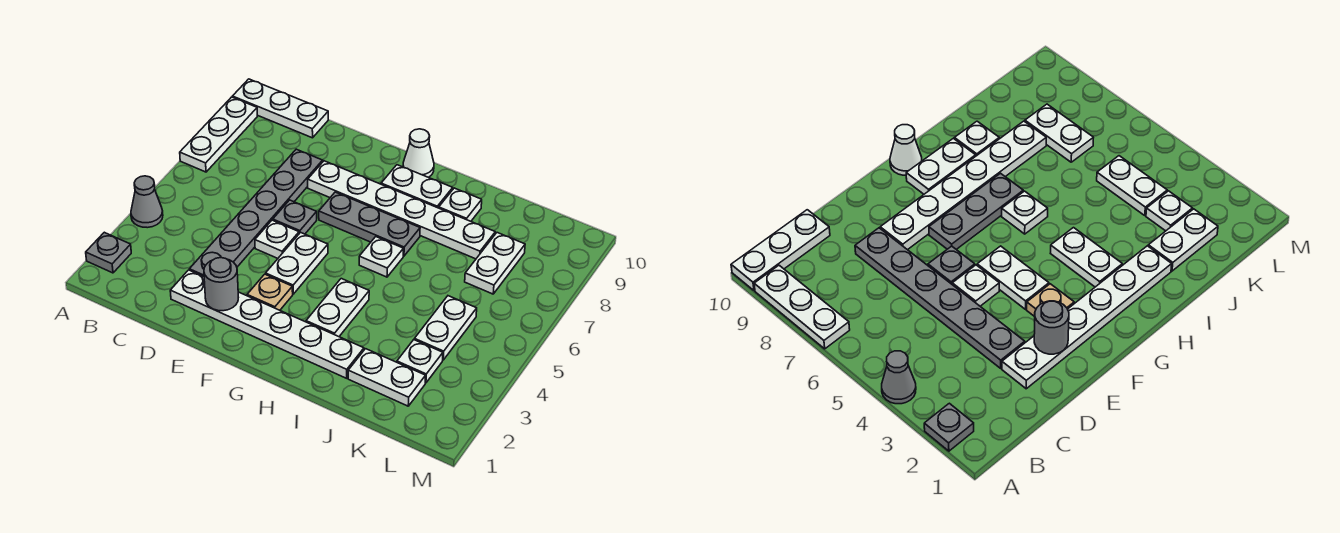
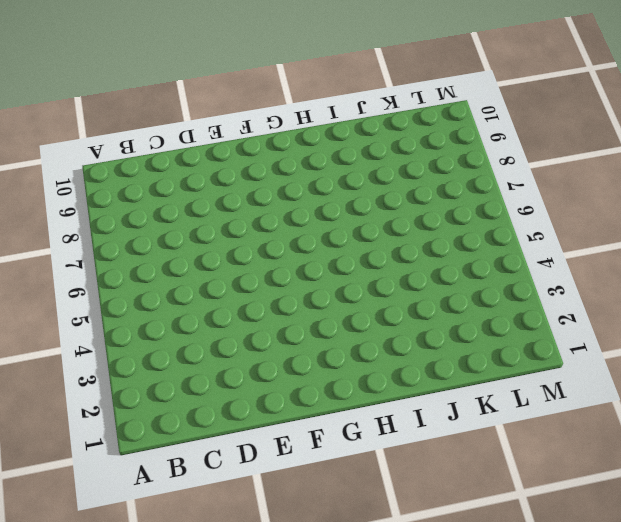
none -> grey 1x1 plate [86,232,131,273]
none -> grey 1x1 cone [131,176,163,228]
none -> white 1x3 plate [180,97,257,172]

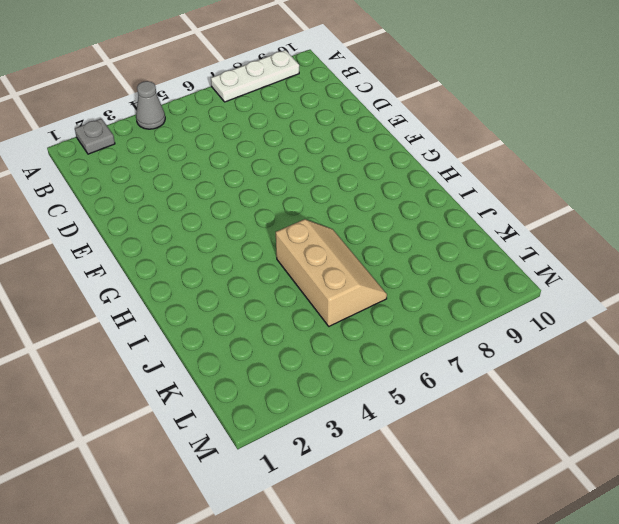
tan 2x3 slope [276,219,387,326] -> white 1x2 plate [414,296,477,360]
none -> white 1x3 plate [232,79,328,138]
none -> white 1x6 plate [170,270,364,378]
none -> grey 1x6 plate [189,149,323,277]

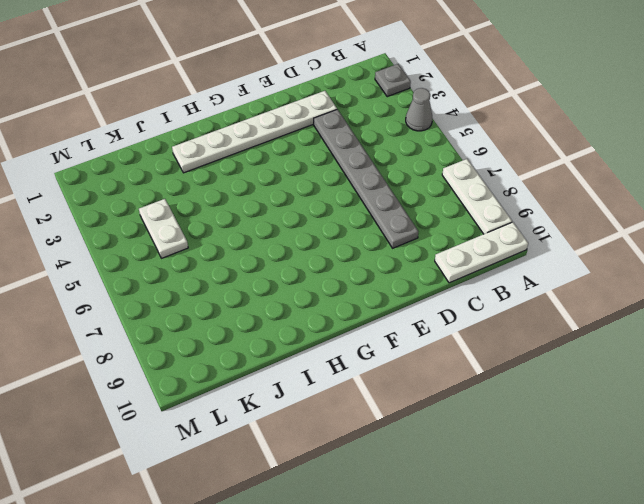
none -> white 1x1 plate [255,220,299,258]
none -> grey 1x1 plate [273,200,317,234]
none -> white 1x6 plate [308,161,495,259]

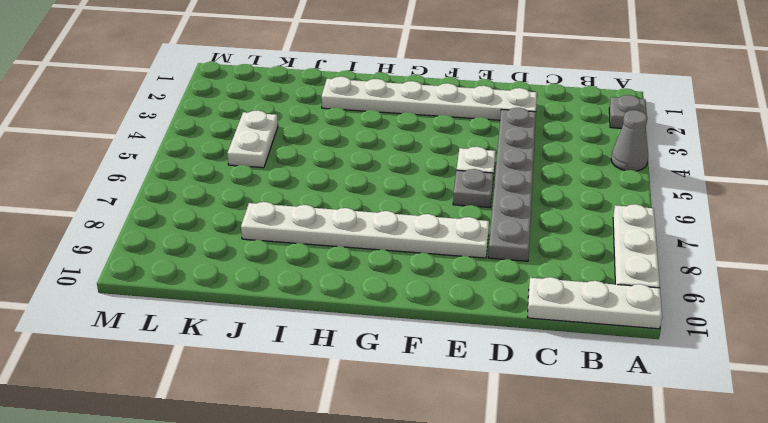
none -> tan 1x1 plate [247,274,293,310]
none -> white 1x2 plate [266,232,328,294]
none -> grey 1x3 plate [319,192,420,256]

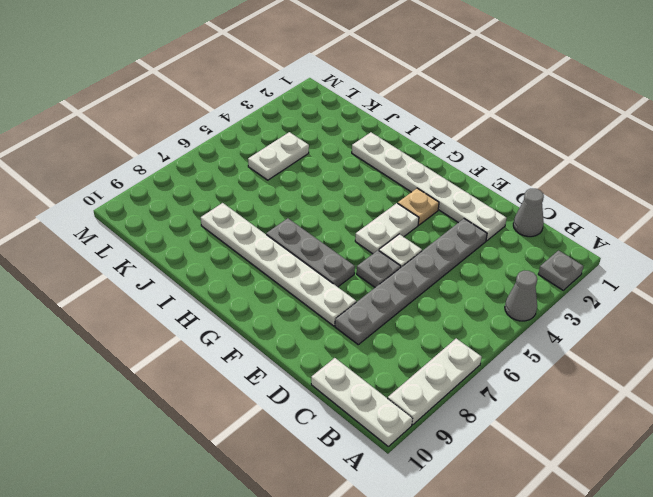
grey 1x1 cone [513,189,544,237] -> none
none -> white 1x2 plate [381,165,453,208]
none -> white 1x1 cone [403,129,434,177]
none -> white 1x2 plate [306,279,369,337]

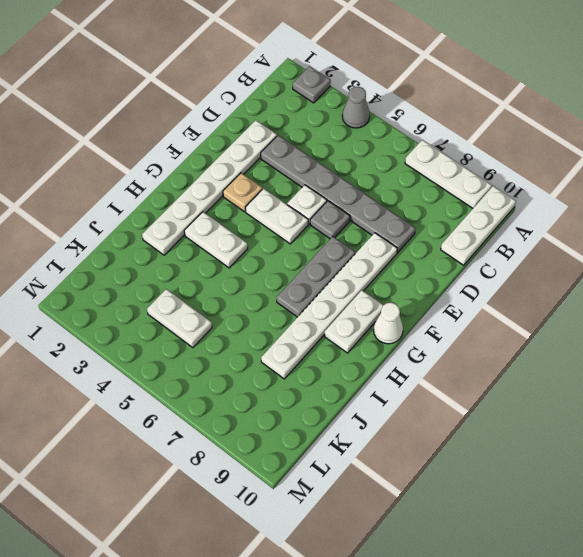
none -> white 1x1 plate [359,237,403,277]
none -> white 1x1 plate [439,188,482,221]
none -> white 1x2 plate [348,349,426,406]

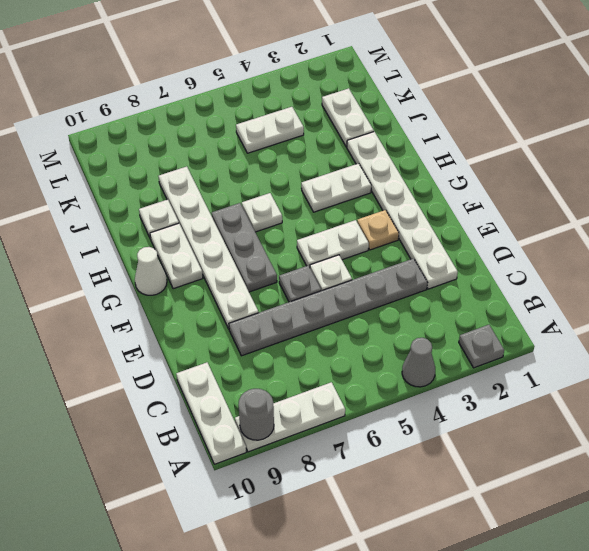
grey 1x1 round brick [238,389,274,440] -> grey 1x1 round brick moved to [204,258,238,311]
none -> white 1x1 plate [397,340,443,383]
none -> white 1x2 plate [465,233,525,294]

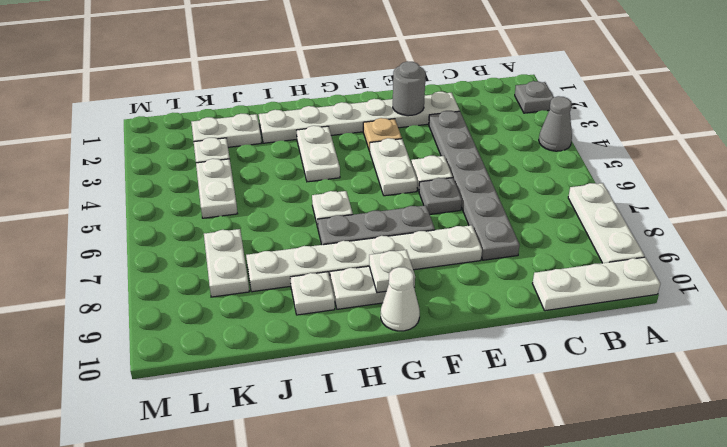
white 1x1 plate [369,250,415,293] -> none

